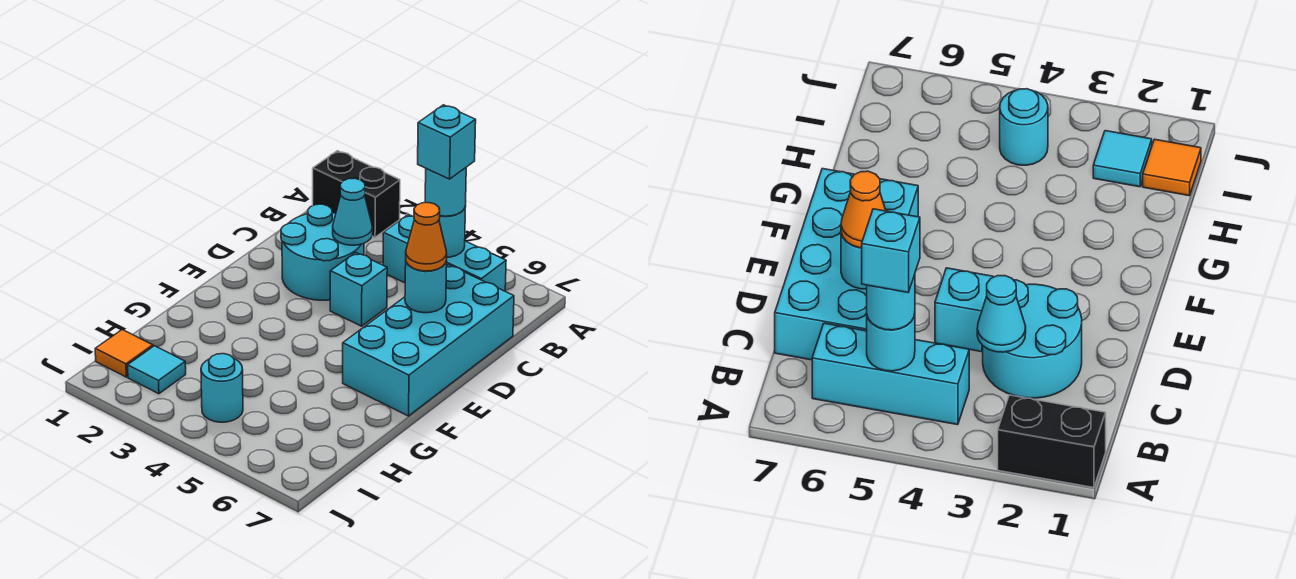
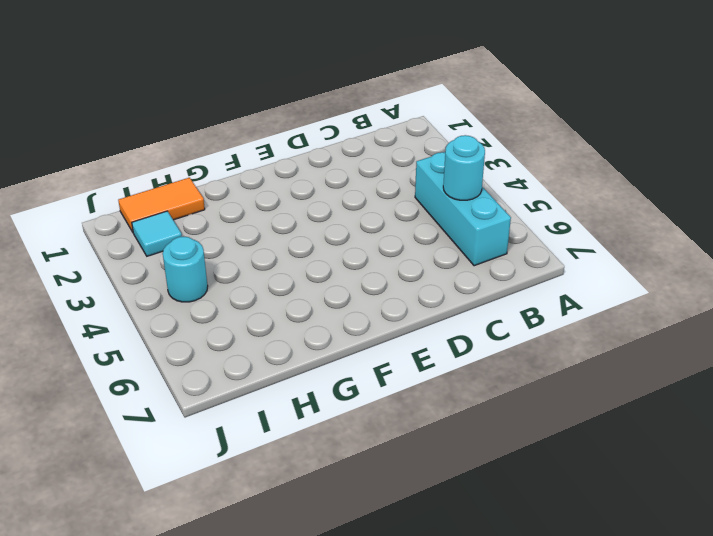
orange 1x2 tile [118,178,205,232] -> orange 1x1 tile [95,330,153,377]
none -> black 1x2 brick [313,151,400,237]
none -> cyan 2x2 round brick [281,204,364,300]
none -> cyan 2x4 brick [343,265,514,416]

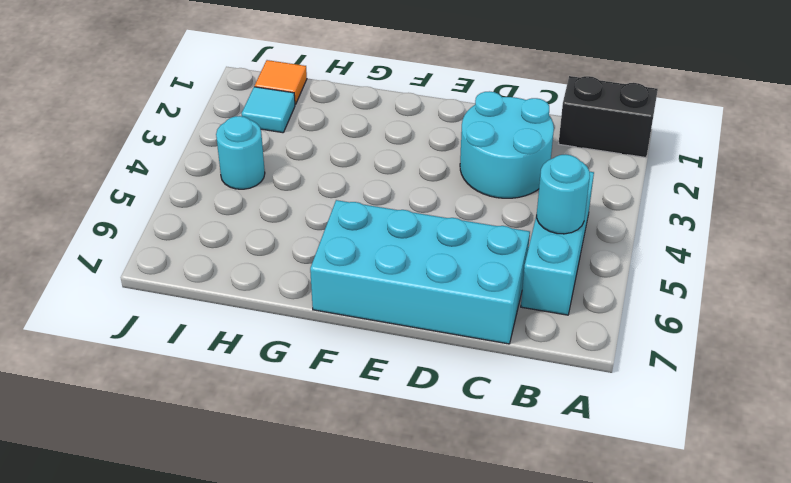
black 1x2 brick [559,76,658,158] -> black 1x2 brick turned to [313,151,400,237]
none -> cyan 1x1 brick [330,253,387,326]
none -> cyan 1x1 cone [333,178,373,245]
none -> cyan 1x1 round brick [405,261,447,313]

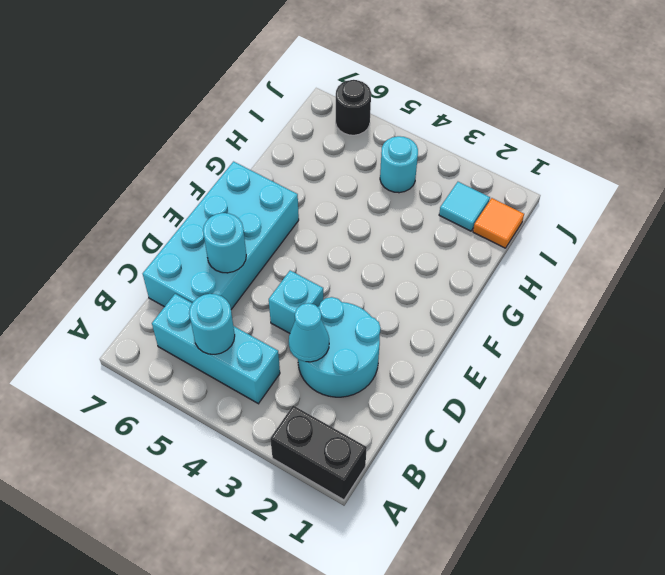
black 1x1 round brick [336,80,371,135] -> none
none -> cyan 1x1 round brick [425,168,466,216]
none -> orange 1x1 cone [406,203,447,271]
none -> cyan 1x1 brick [418,105,476,179]

